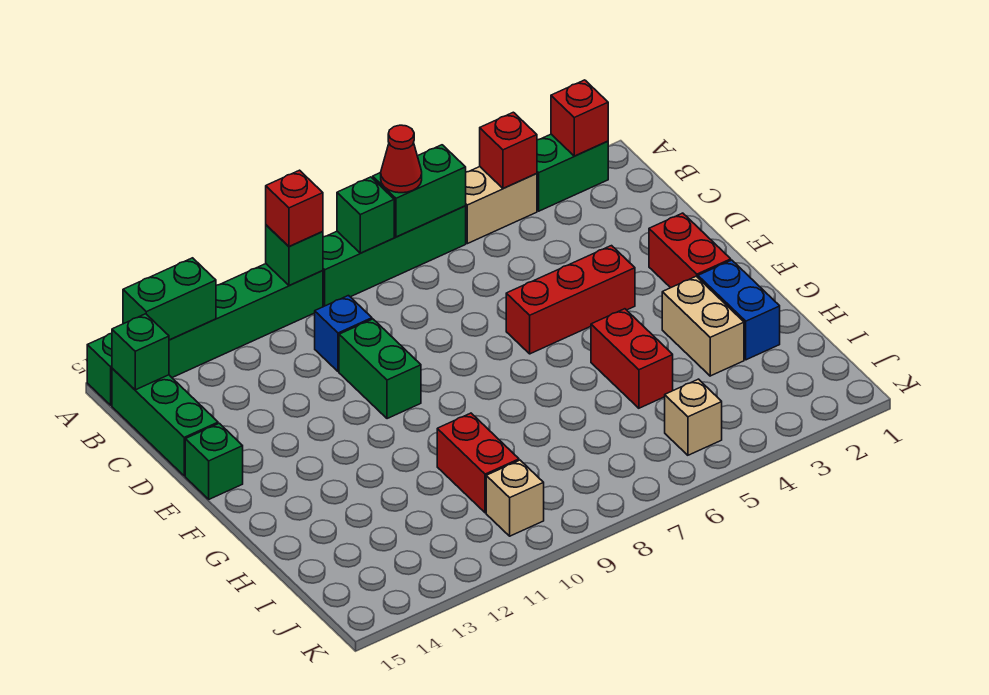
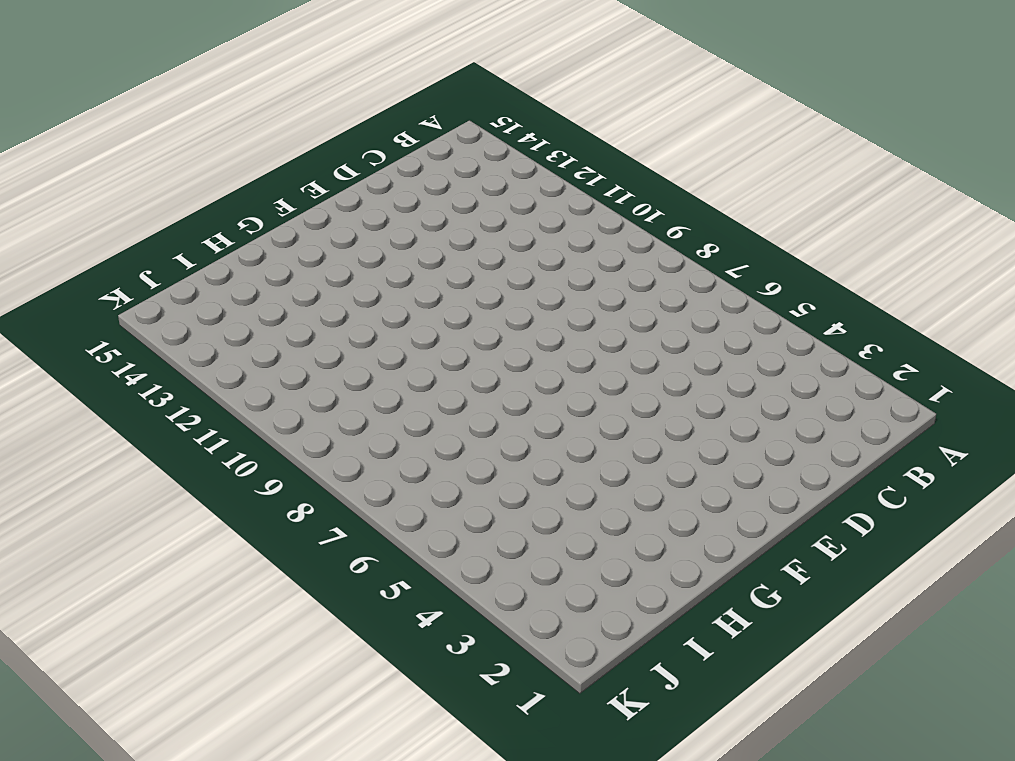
none -> green 1x2 brick [537,134,608,211]
none -> tan 1x2 brick [466,167,537,244]
none -> green 1x4 brick [323,206,466,307]

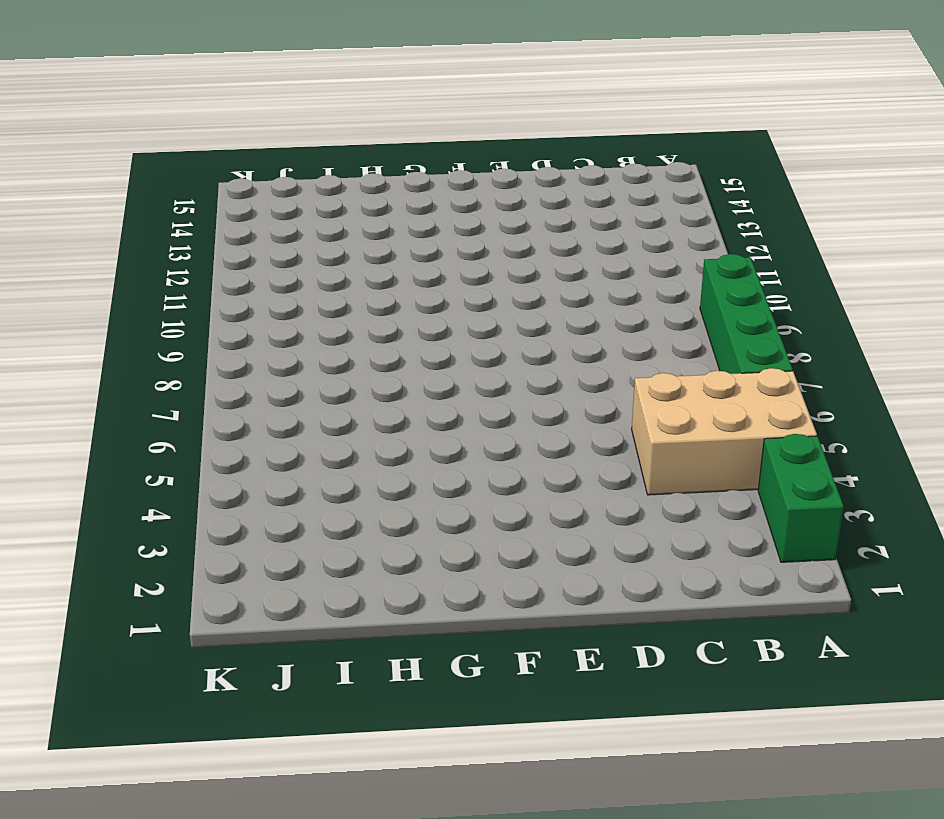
tan 2x3 brick [632,368,817,495] -> tan 1x2 brick [466,167,537,244]
none -> green 1x6 brick [87,264,323,405]
none -> green 1x3 brick [112,368,218,476]
none -> blue 1x1 brick [315,296,372,372]

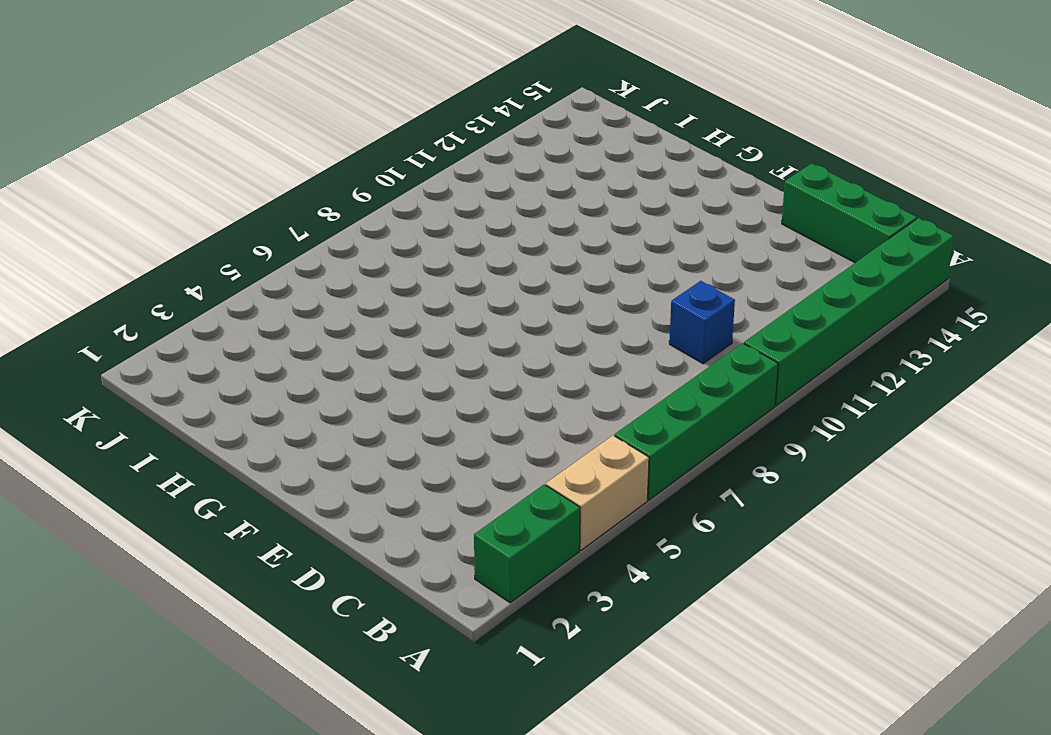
none -> green 1x2 brick [339,319,421,419]
none -> red 1x2 brick [649,213,731,288]
none -> red 1x3 brick [506,246,635,354]

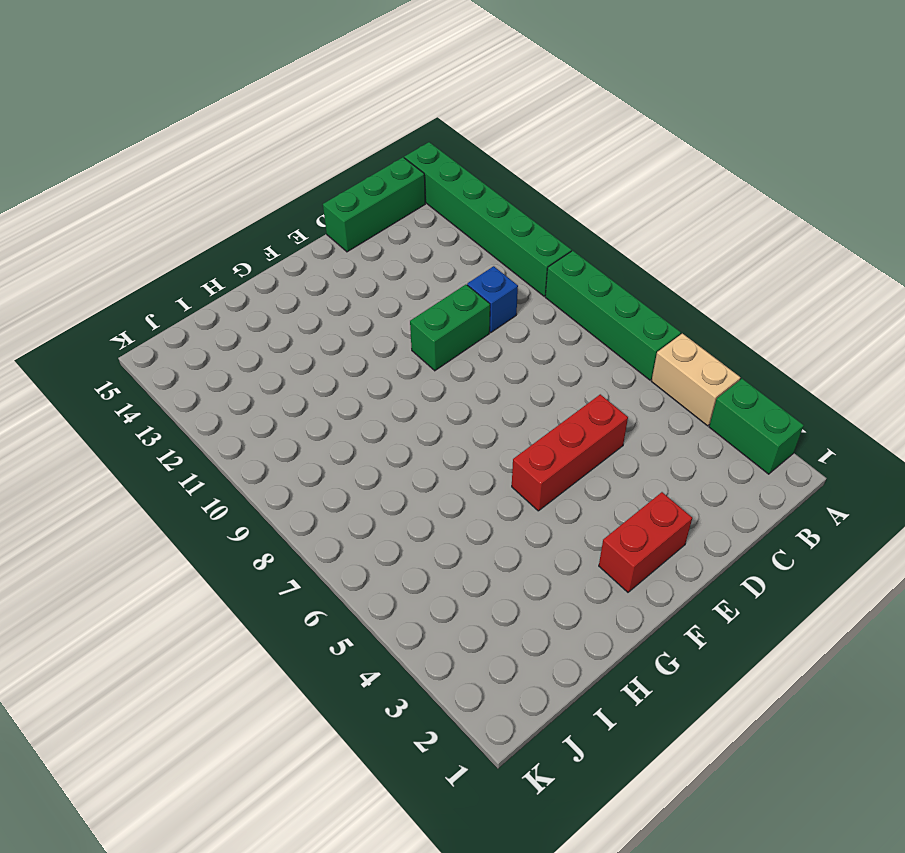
red 1x3 brick [512,394,628,511] -> red 1x3 brick turned to [506,246,635,354]
none -> green 1x1 brick [185,423,243,499]
none -> blue 1x2 brick [698,260,780,360]
none -> tan 1x2 brick [662,276,744,376]

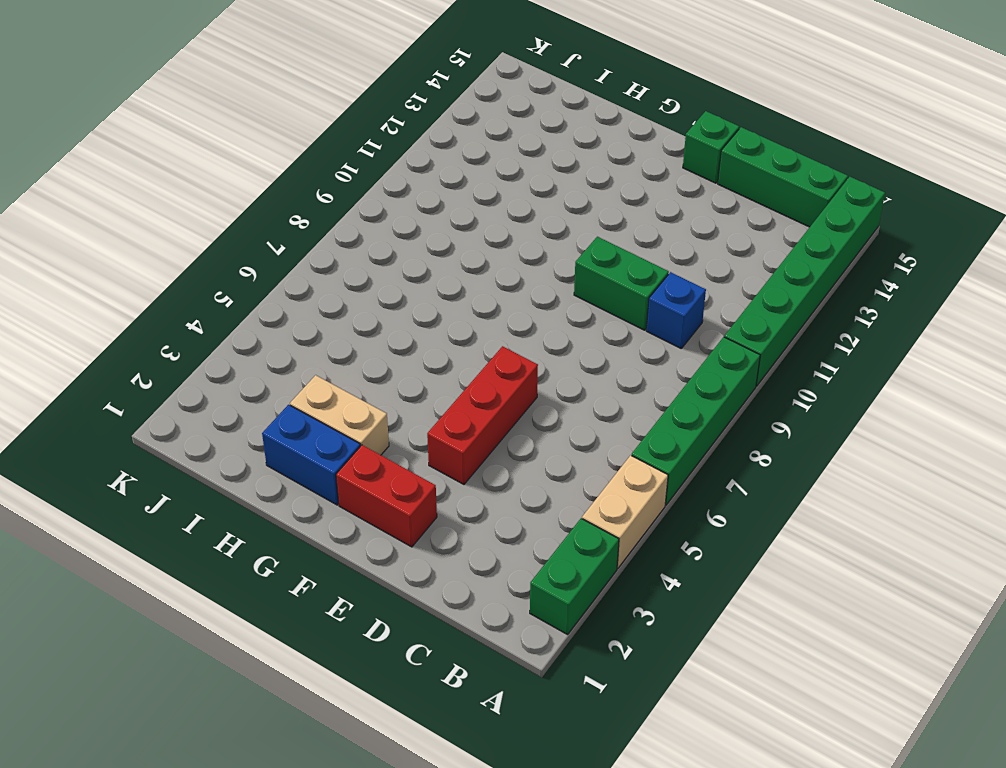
none -> red 1x2 brick [591,309,673,408]
none -> red 1x2 brick [437,413,519,513]
none -> tan 1x1 brick [665,379,722,455]

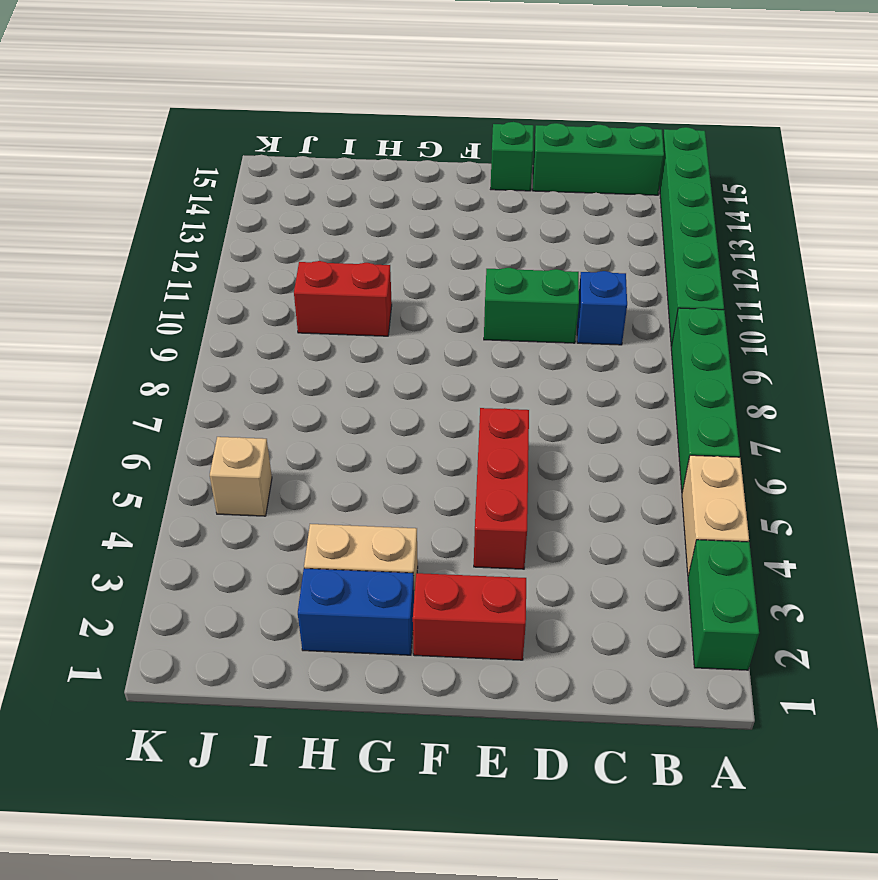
none -> red 1x2 brick [591,309,673,408]
none -> tan 1x1 brick [486,460,544,536]
none -> red 1x1 brick [551,80,608,156]

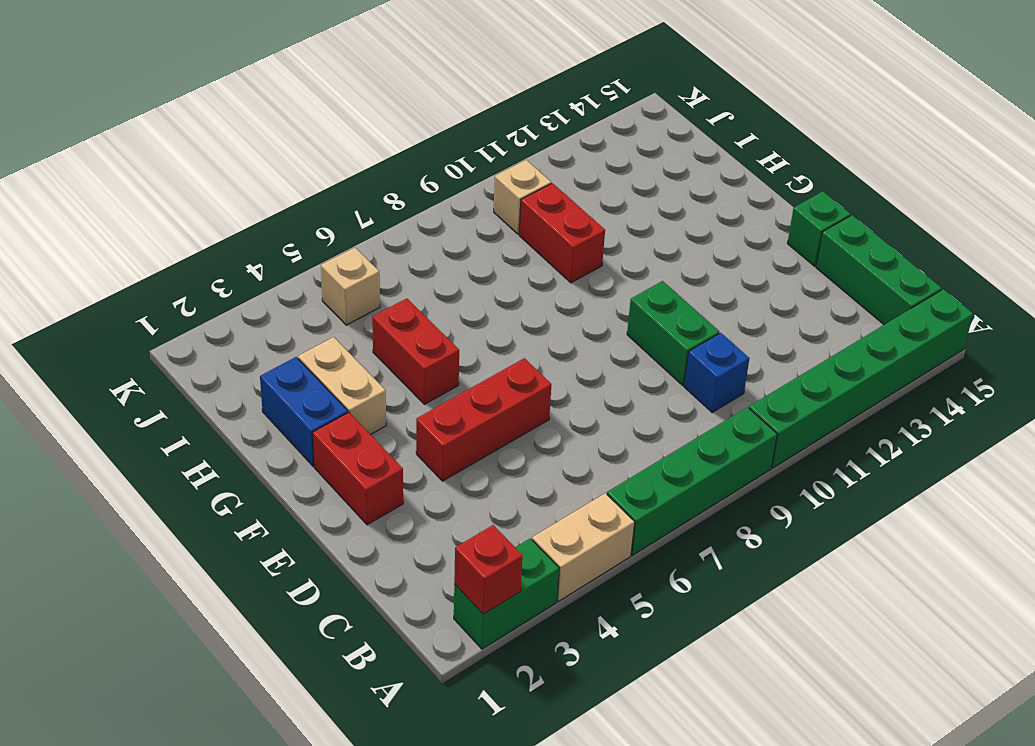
none -> red 1x1 brick [480,112,537,189]
none -> green 1x2 brick [373,145,466,237]
none -> green 1x1 brick [337,177,394,253]

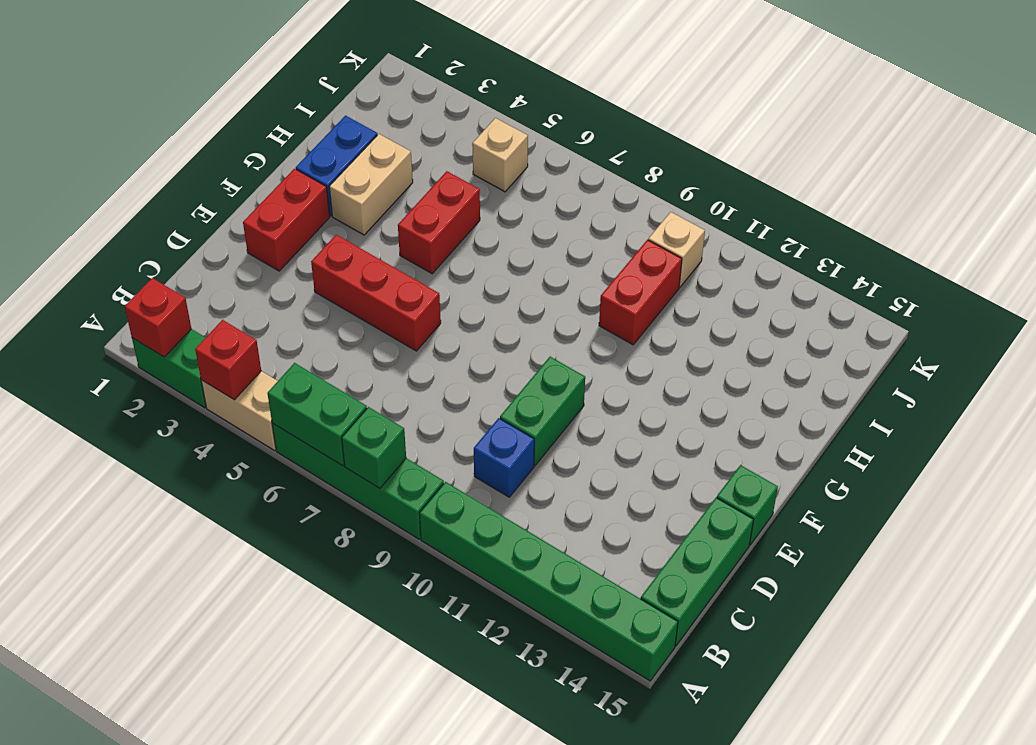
none -> green 1x1 brick [266,225,323,286]
none -> green 1x2 brick [123,258,216,340]
none -> green 1x1 brick [112,314,169,390]

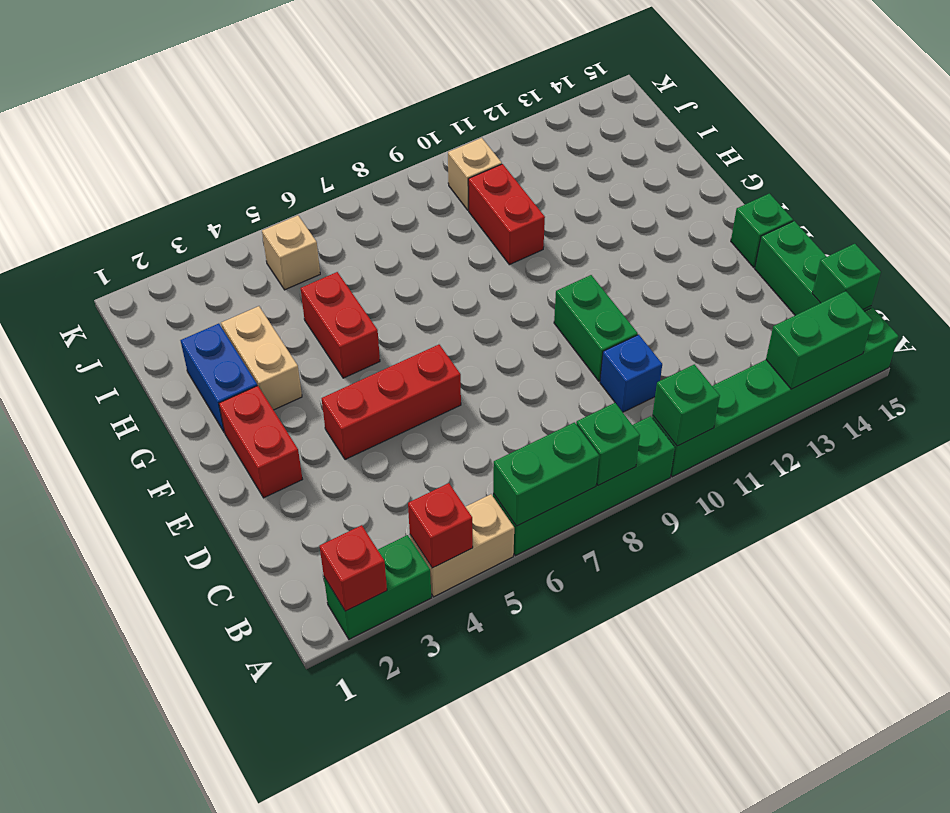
none -> red 1x1 cone [381,125,422,193]
none -> red 1x1 brick [266,170,323,247]

